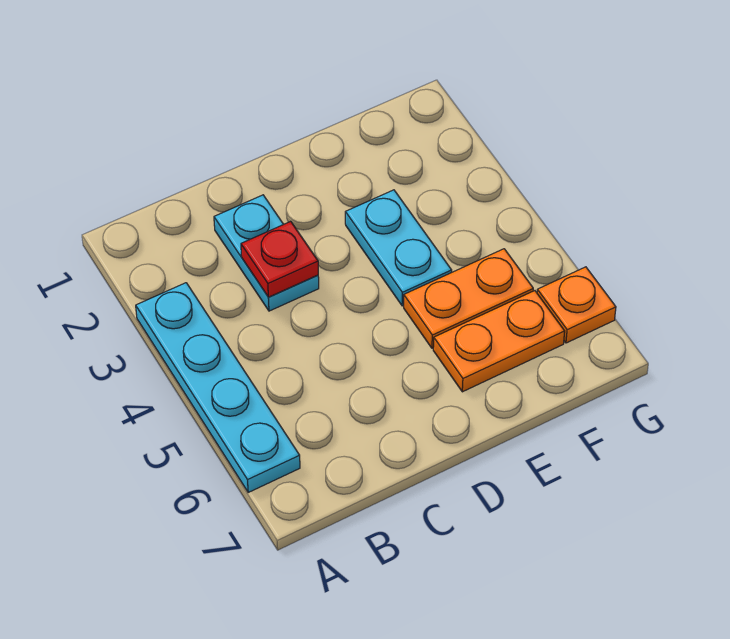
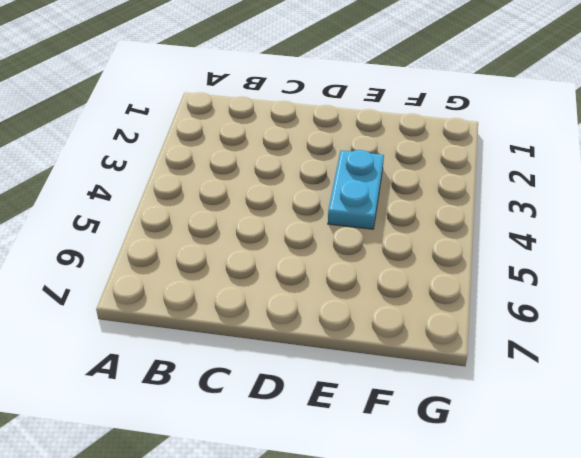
none -> cyan 1x4 plate [136,283,300,492]
none -> cyan 1x2 plate [214,195,319,311]

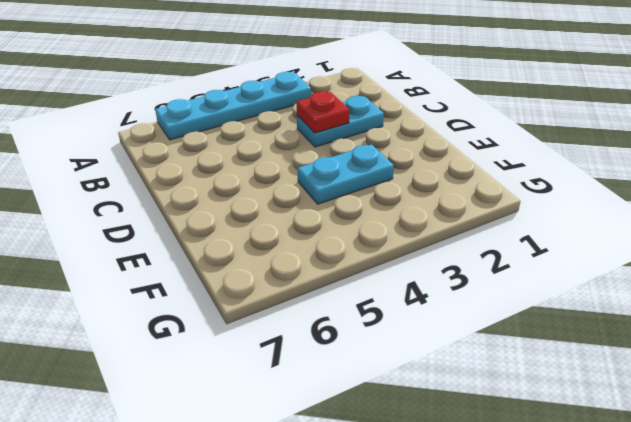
none -> orange 1x2 plate [404,249,533,348]
none -> orange 1x2 plate [433,291,565,392]

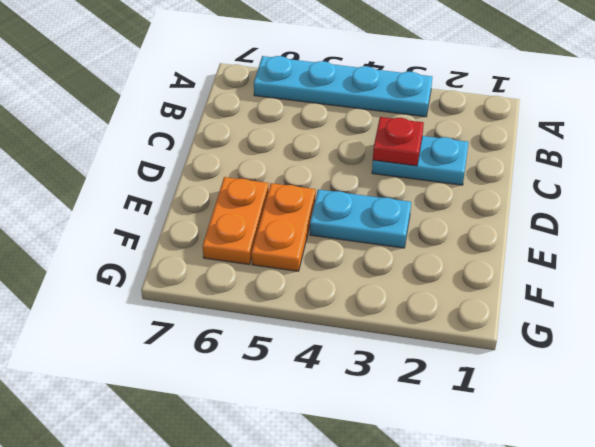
none -> orange 1x1 plate [537,267,616,343]

